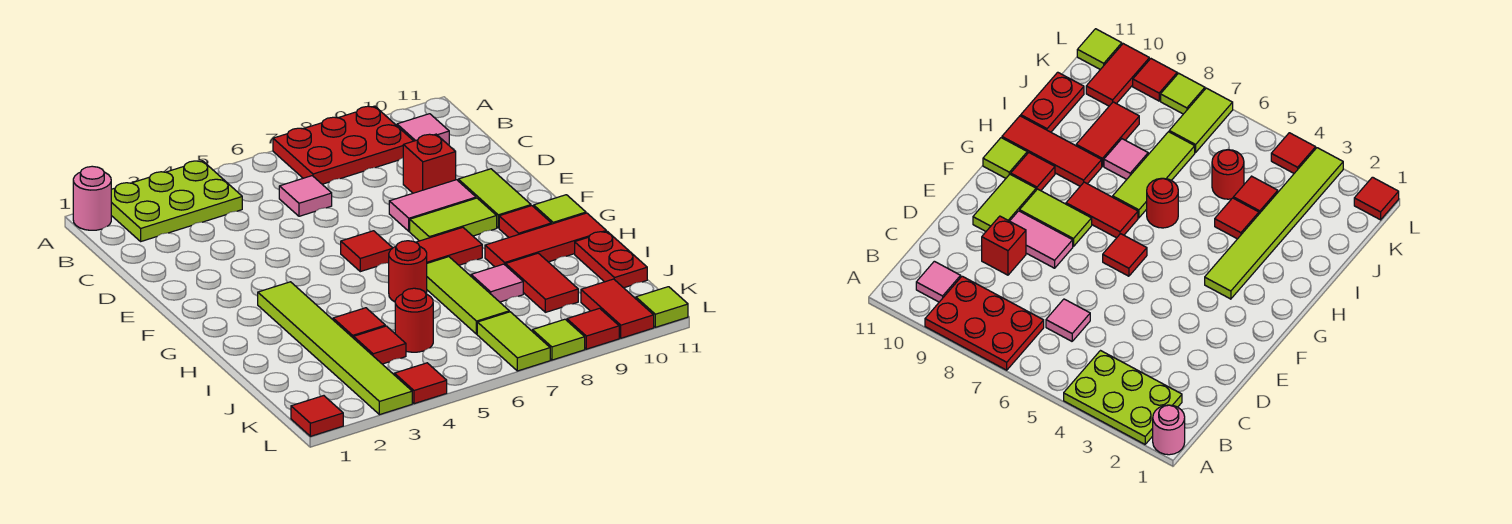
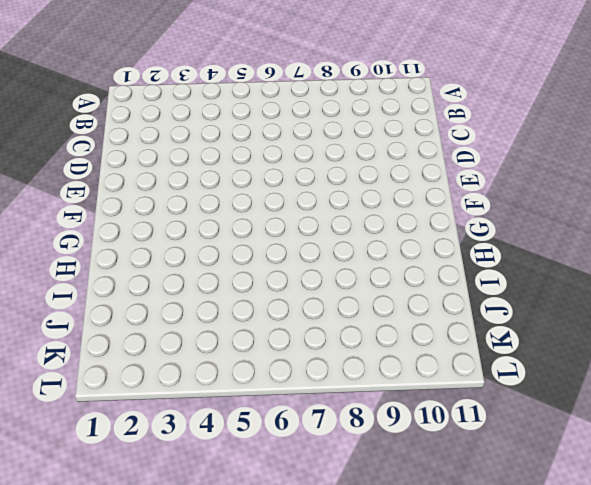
none -> pink 1x1 round brick [73,166,111,230]
none -> lime 2x3 plate [111,161,242,241]
none -> red 2x3 plate [273,106,413,184]
none -> pink 1x1 tile [397,114,449,144]

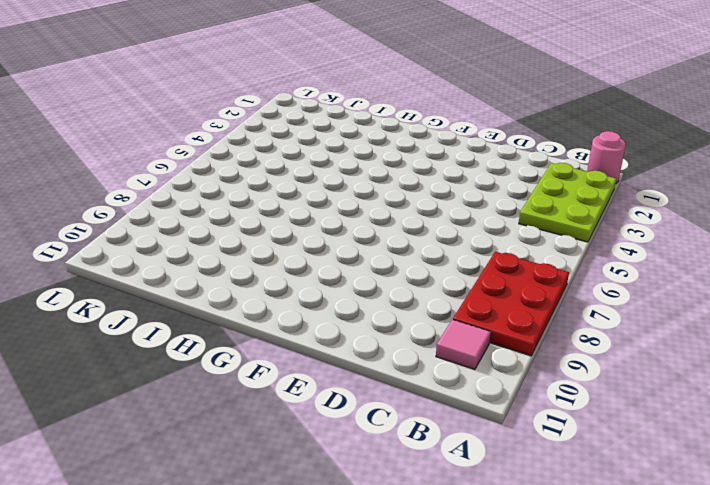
none -> pink 1x1 tile [279,176,332,216]
none -> red 1x1 brick [403,134,456,193]
none -> pink 1x2 tile [389,180,476,231]
none -> lime 1x2 tile [458,169,531,228]

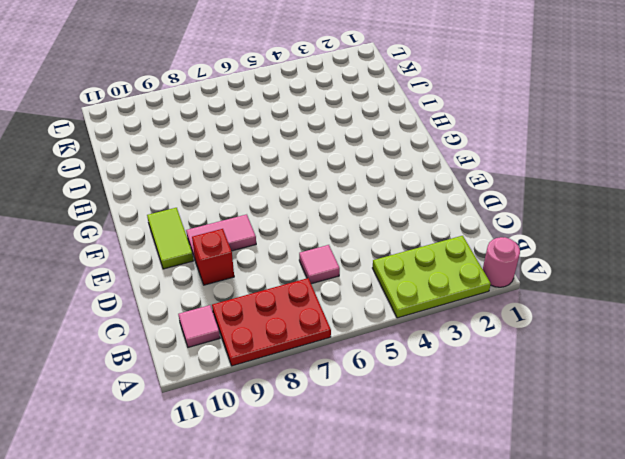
none -> red 1x1 tile [341,231,392,272]
none -> lime 1x2 tile [410,198,497,241]
none -> lime 1x6 tile [258,282,412,415]
none -> red 1x2 tile [416,227,482,265]

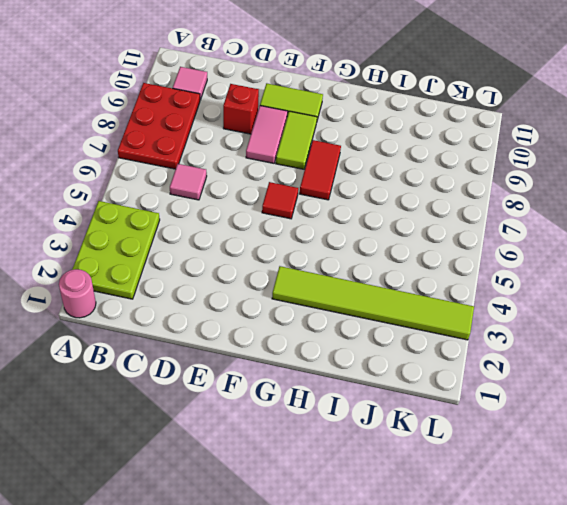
none -> red 1x1 tile [499,206,551,237]
none -> lime 1x1 tile [534,195,586,224]
none -> red 1x1 round brick [389,241,427,302]
none -> lime 1x3 tile [427,257,509,334]

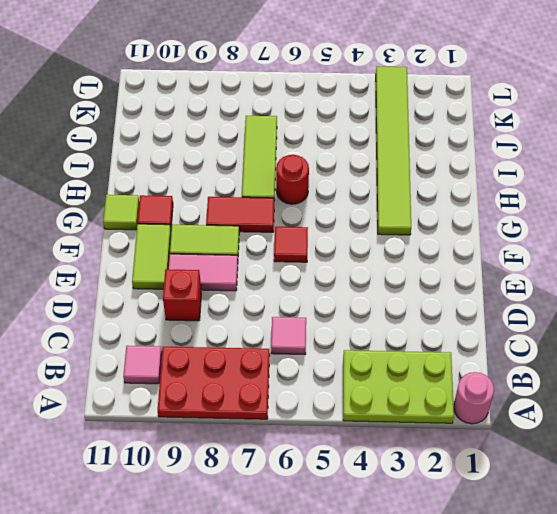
none -> red 1x3 tile [485,213,606,267]
none -> red 1x1 tile [333,308,385,338]
none -> pink 1x1 tile [471,264,523,302]
none -> red 1x2 tile [506,253,578,312]

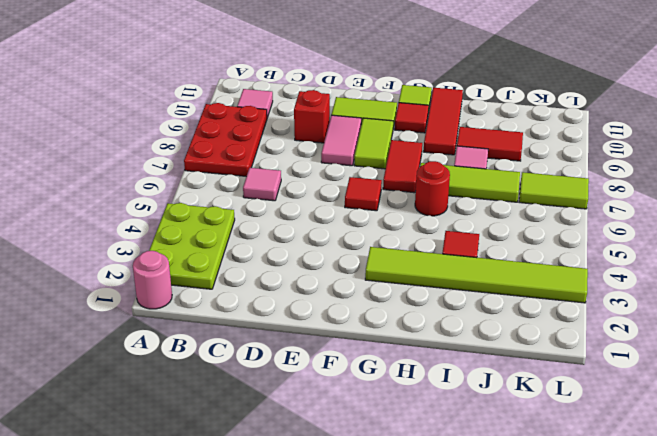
none -> red 1x2 plate [575,231,647,288]
none -> red 1x1 tile [354,326,406,364]
none -> red 1x1 round brick [395,288,433,352]
none -> red 1x2 tile [581,279,654,338]

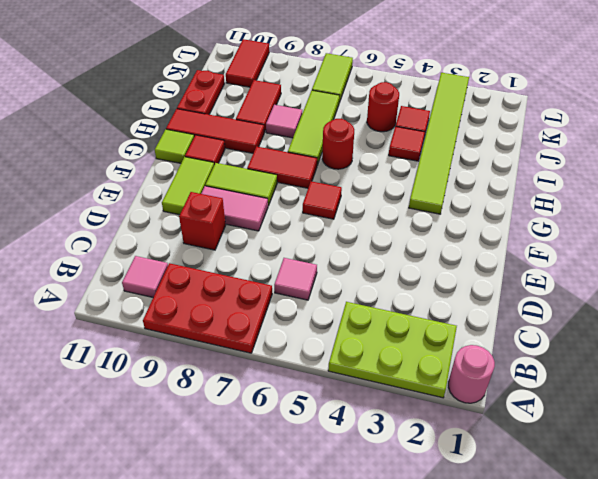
none -> red 1x1 tile [291,396,343,436]
none -> red 1x1 tile [394,363,447,404]
none -> lime 1x1 tile [532,319,585,360]
none -> red 1x1 tile [567,308,619,349]

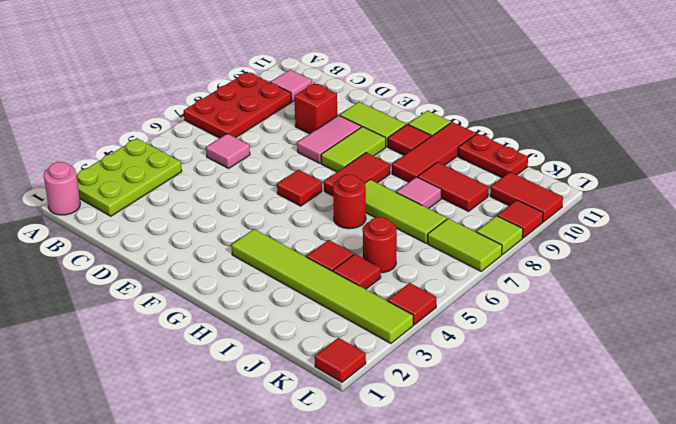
none -> lime 1x1 tile [636,287,688,327]

